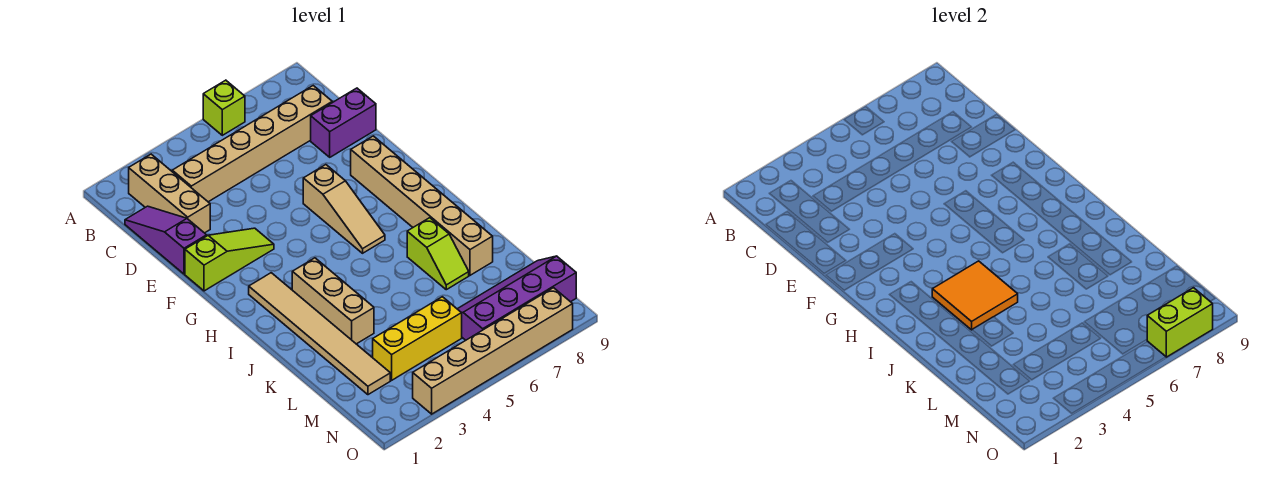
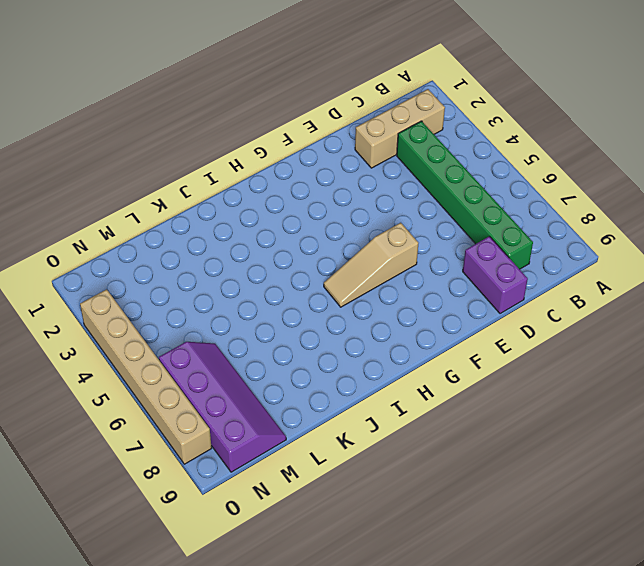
green 1x6 brick [397,121,533,269] -> tan 1x6 brick [172,86,332,202]
none -> lime 1x1 brick [203,80,245,135]
none -> purple 1x3 slope [125,206,207,274]
none -> lime 1x3 slope [185,228,274,291]

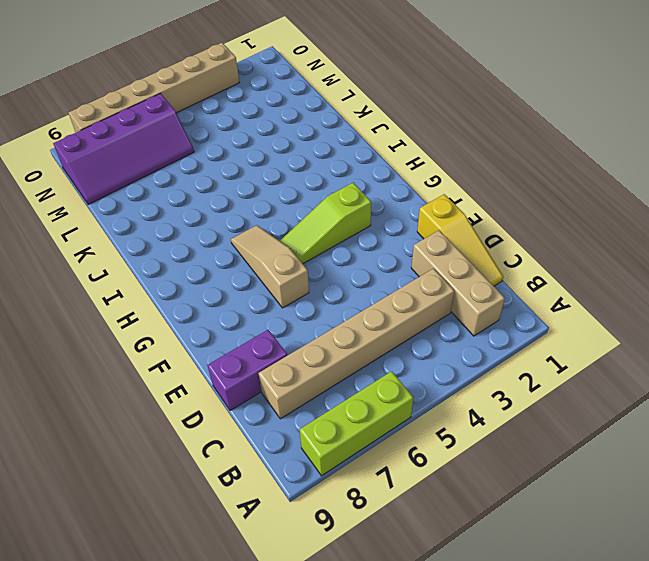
lime 1x3 brick [300,371,413,476] -> lime 1x1 brick [203,80,245,135]
yellow 1x3 slope [417,194,503,286] -> purple 1x3 slope [125,206,207,274]
lime 1x3 slope [280,183,371,264] -> lime 1x3 slope moved to [185,228,274,291]
none -> tan 1x6 brick [351,136,493,275]
none -> tan 1x6 tile [249,273,390,395]
none -> tan 1x3 brick [292,258,374,344]

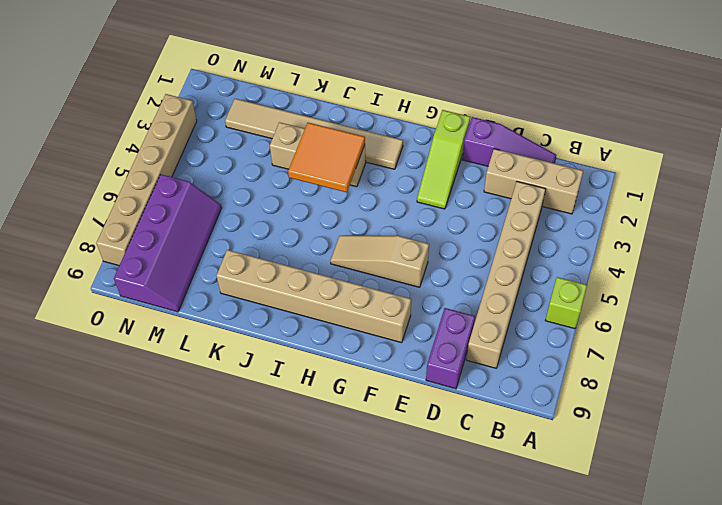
none -> lime 1x2 slope [407,218,469,290]
none -> yellow 1x3 brick [373,297,462,380]
none -> lime 1x2 brick [1147,288,1213,357]

